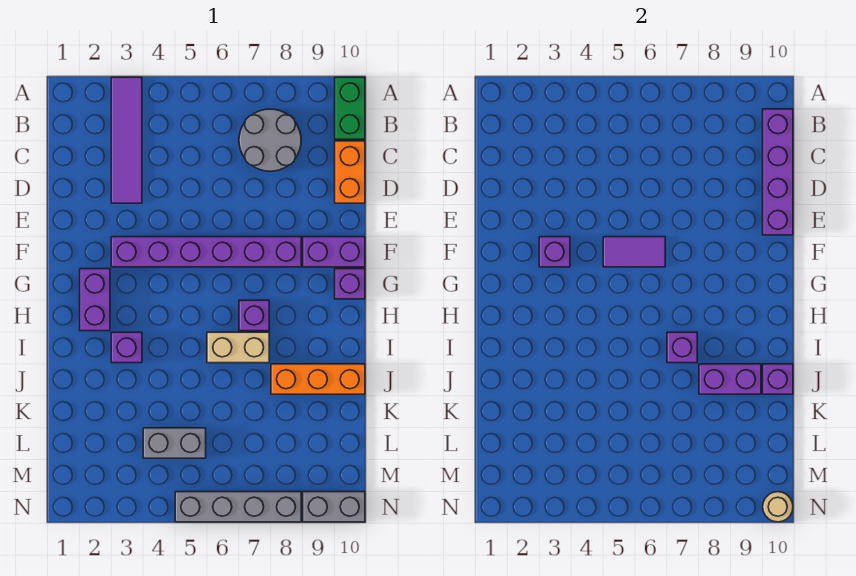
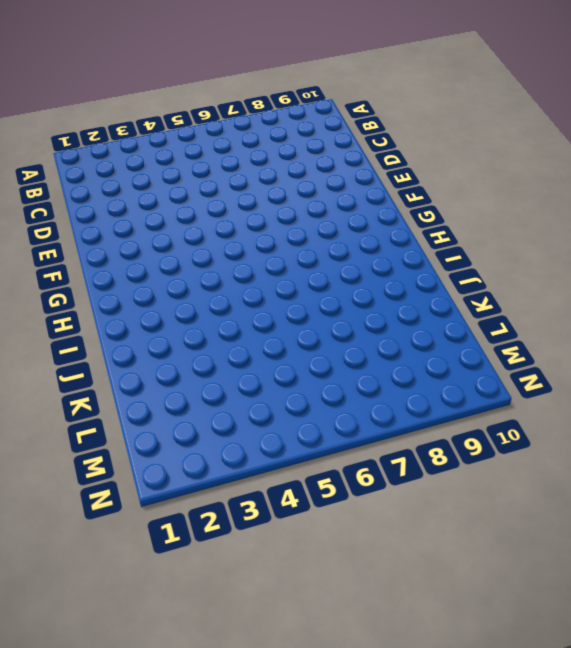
none -> purple 1x4 tile [111,77,142,203]
none -> green 1x2 brick [335,77,365,139]
none -> grey 2x2 round brick [239,109,301,171]

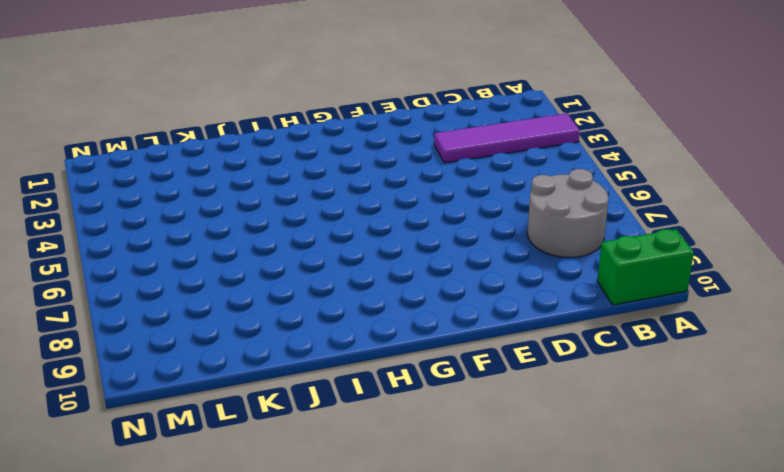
none -> orange 1x2 brick [335,141,365,203]
none -> purple 1x6 brick [111,237,301,267]
none -> purple 1x2 brick [303,237,365,267]

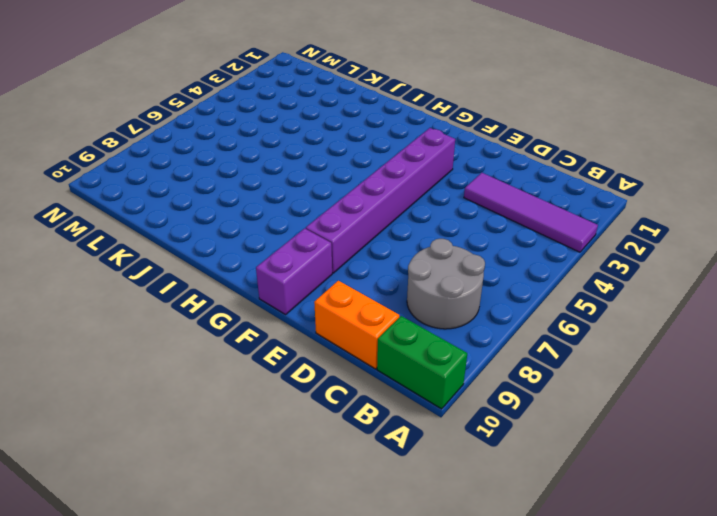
none -> purple 1x2 brick [80,269,110,331]
none -> purple 1x1 brick [335,269,365,299]
none -> purple 1x1 brick [239,300,269,331]

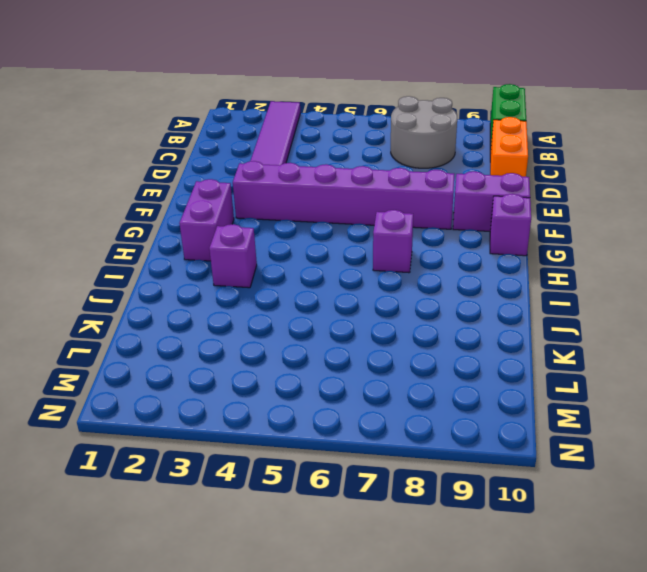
none -> tan 1x2 brick [207,332,269,363]
none -> orange 1x3 brick [271,364,365,394]
none -> grey 1x2 brick [143,428,206,458]

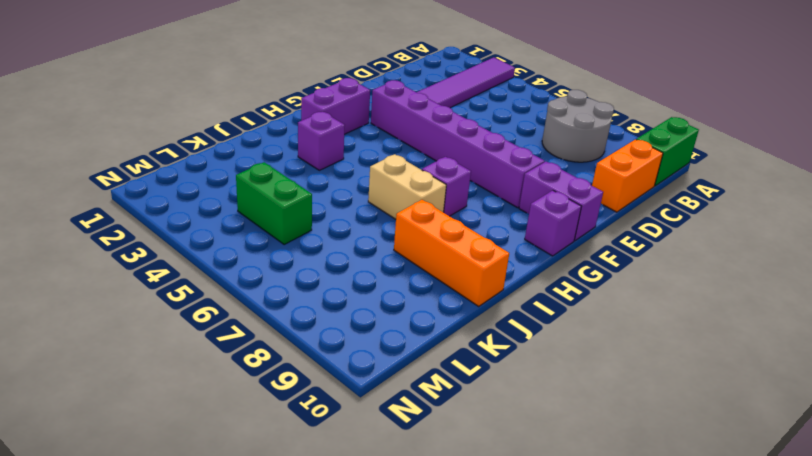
green 1x2 brick [236,162,312,244] -> grey 1x2 brick [143,428,206,458]
none -> grey 1x4 brick [175,492,301,522]
none -> grey 1x2 brick [303,492,365,522]
none -> purple 1x4 brick [763,109,793,235]

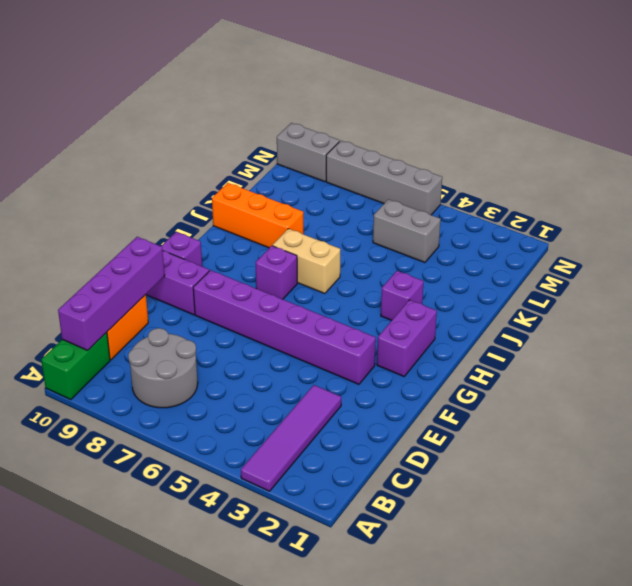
none -> purple 1x1 brick [539,237,570,267]
none -> purple 1x2 tile [603,237,665,267]
none -> purple 1x1 brick [667,332,697,363]

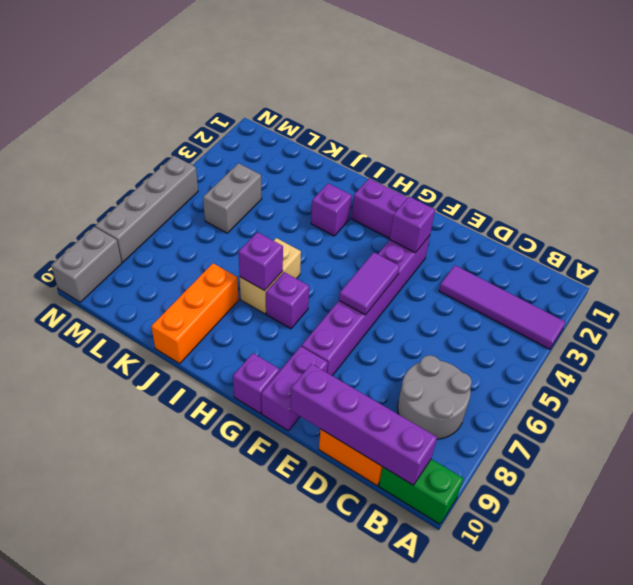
none -> purple 1x2 brick [699,364,761,394]
none -> purple 1x1 brick [763,364,793,394]
none -> tan 1x1 round brick [763,492,793,522]

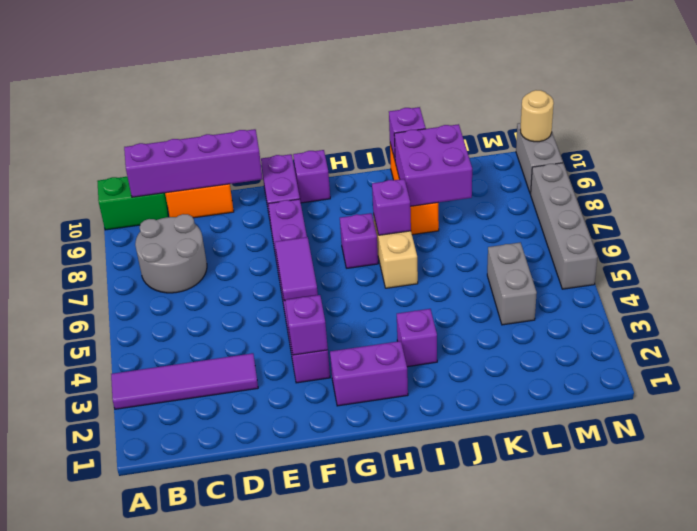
purple 2x2 brick [394,124,472,206] -> purple 1x2 brick [699,364,761,394]

